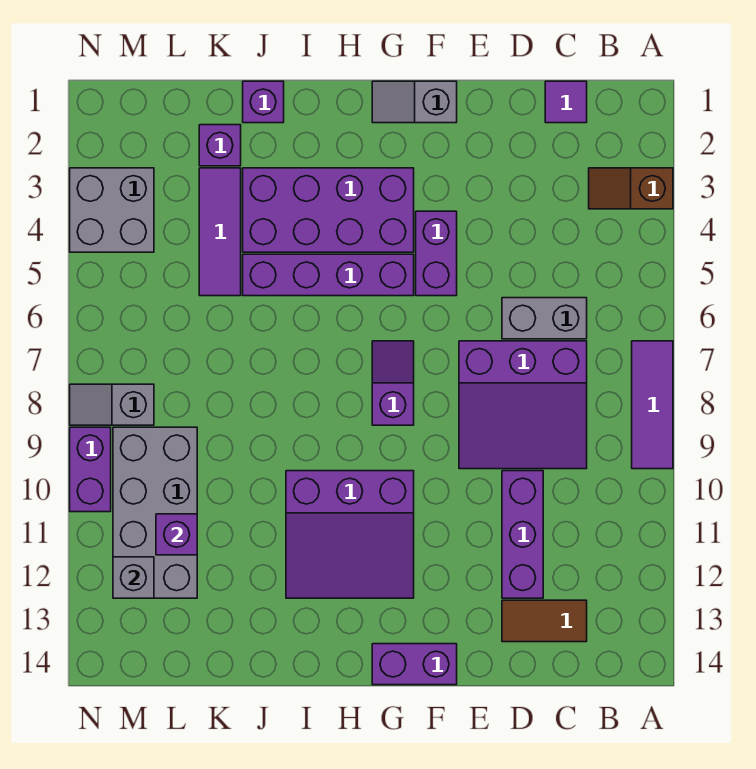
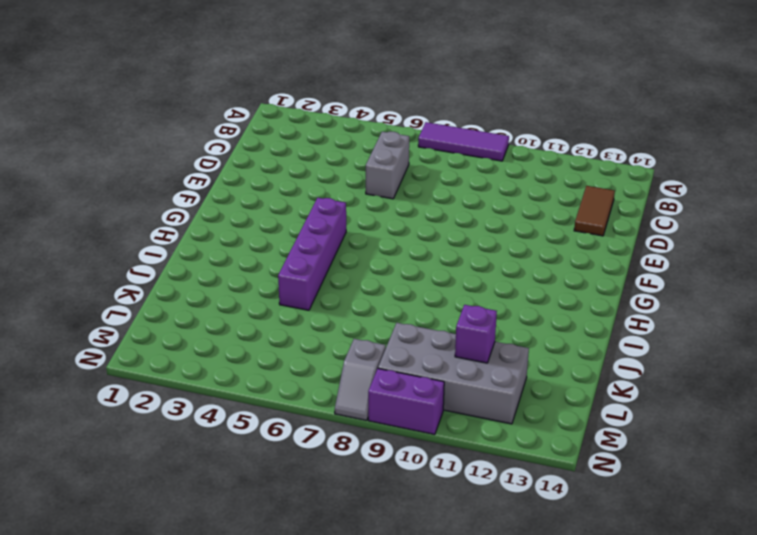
none -> brown 1x2 slope [589,168,673,209]
none -> purple 1x1 tile [545,81,587,123]
none -> purple 3x3 slope [459,341,587,469]

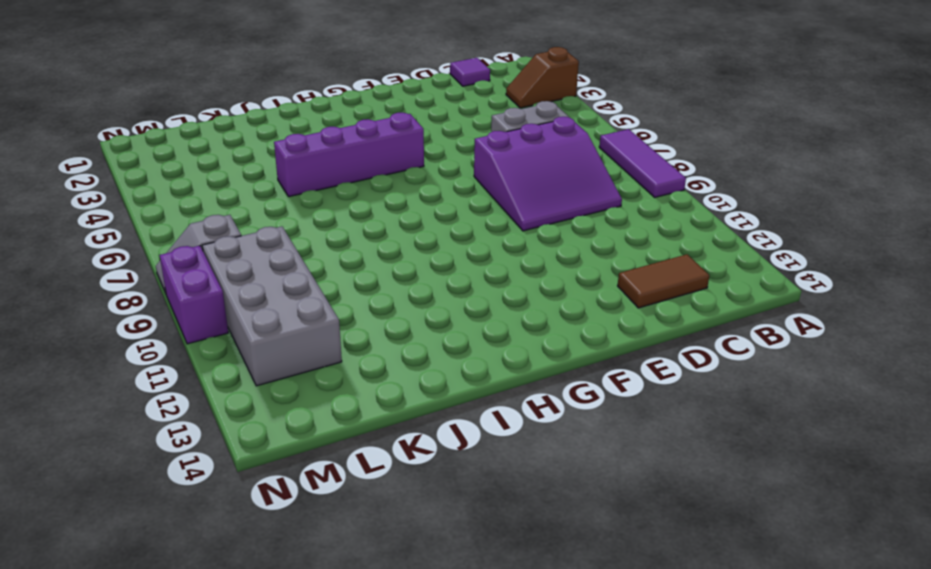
none -> purple 1x3 brick [502,471,543,598]
none -> grey 1x2 slope [372,81,457,123]
none -> purple 1x2 brick [416,211,457,296]

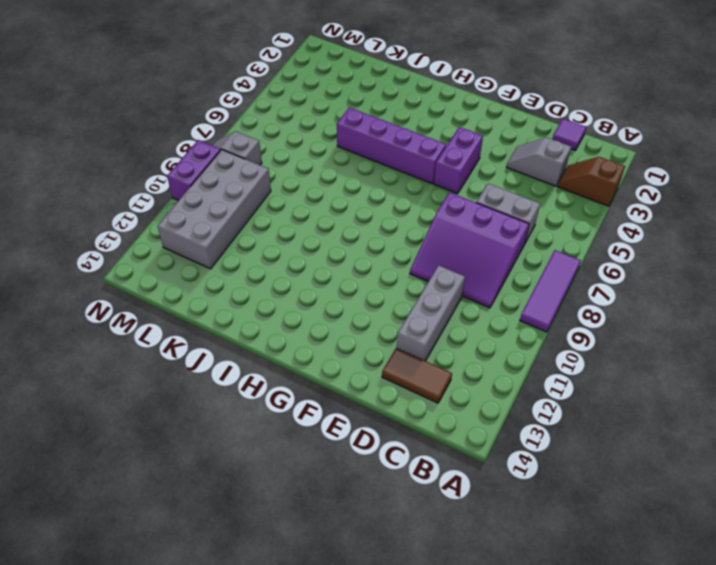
grey 1x2 slope [507,137,571,186] -> grey 1x2 slope moved to [372,81,457,123]
grey 1x3 brick [397,265,465,361] -> purple 1x3 brick [502,471,543,598]
none -> purple 1x2 brick [372,644,457,685]
none -> purple 2x4 brick [243,168,414,252]
none -> purple 1x2 slope [372,341,414,425]

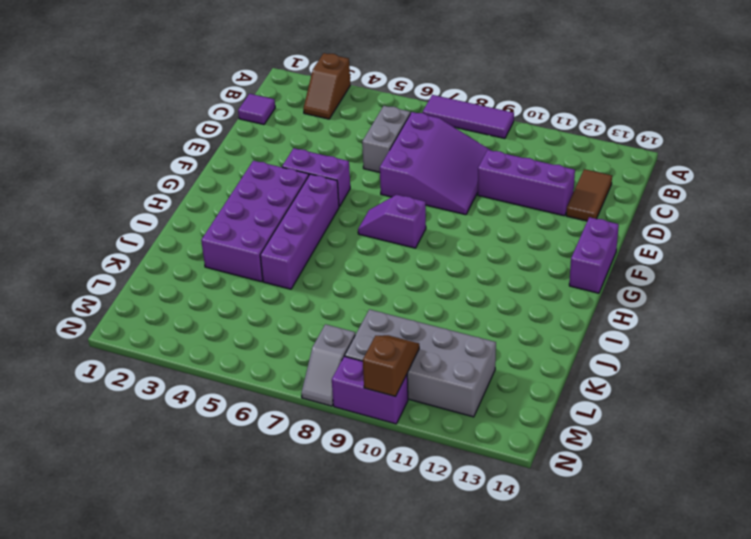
brown 1x2 slope [363,335,419,397] -> none
none -> grey 1x2 slope [372,81,457,123]
none -> purple 3x3 slope [286,471,414,598]
none -> purple 1x1 brick [243,81,284,123]

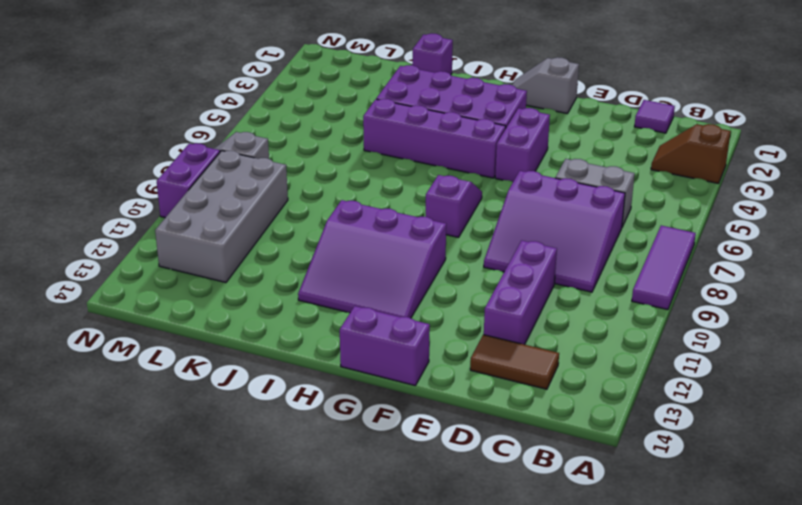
none -> purple 1x1 brick [199,125,241,166]
none -> purple 1x3 tile [199,168,241,296]
none -> grey 2x2 brick [70,168,154,252]

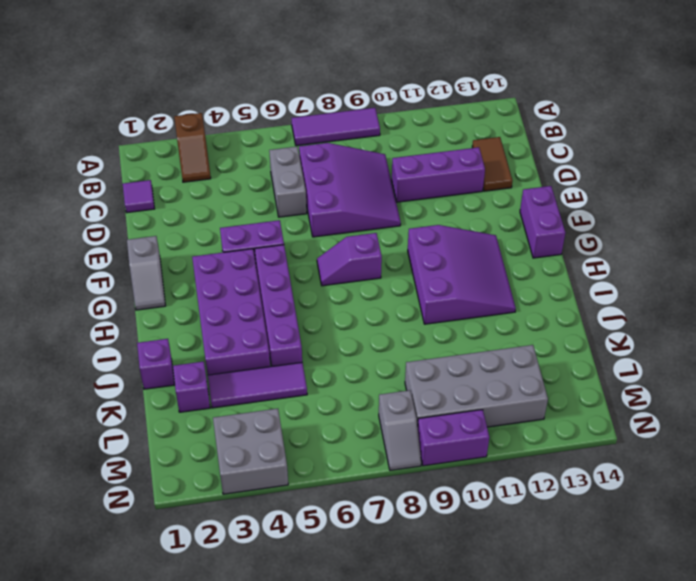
none -> purple 1x1 brick [156,514,197,555]
none -> grey 1x1 brick [113,557,154,598]

